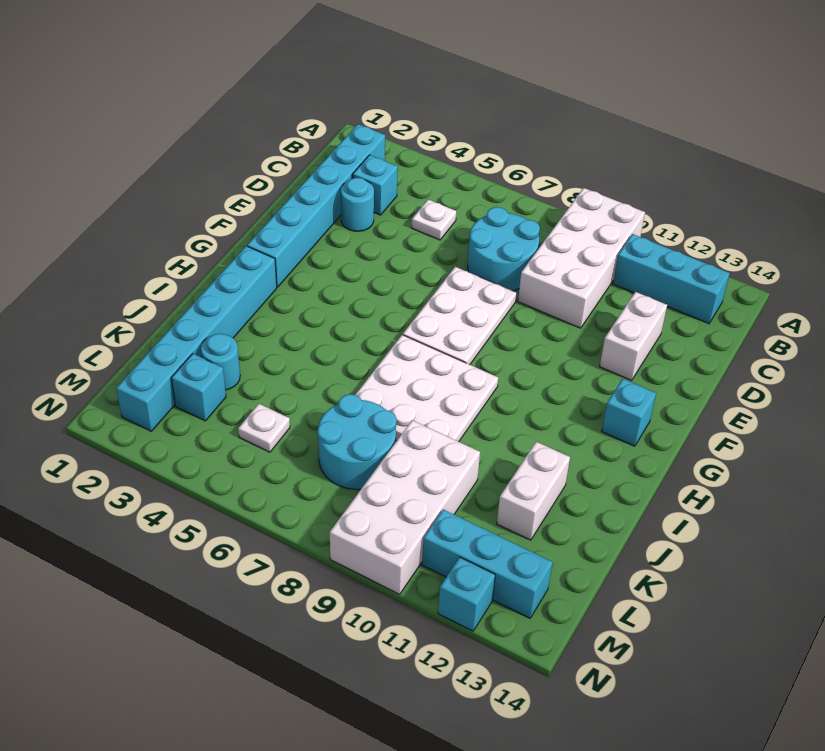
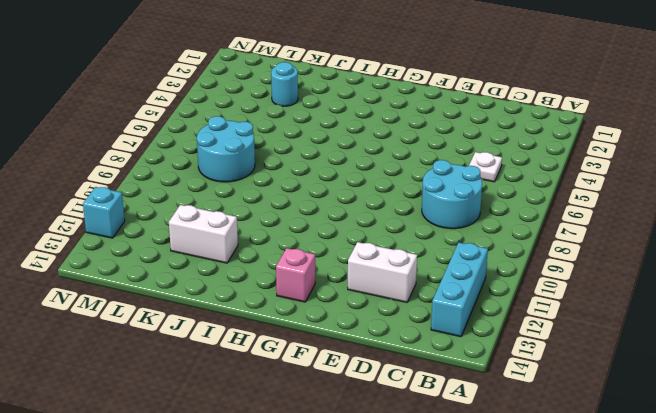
pink 1x1 brick [276,248,315,302] -> cyan 1x1 brick [602,379,656,446]
none -> white 2x4 brick [518,188,645,328]
none -> cyan 1x6 brick [247,124,385,287]
none -> cyan 1x1 brick [353,155,398,215]

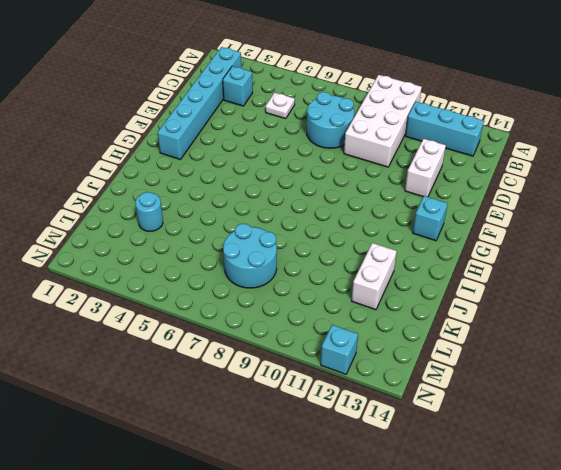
none -> cyan 1x1 round brick [341,178,374,231]
none -> white 2x3 plate [403,267,517,365]
none -> cyan 1x6 brick [116,246,277,431]

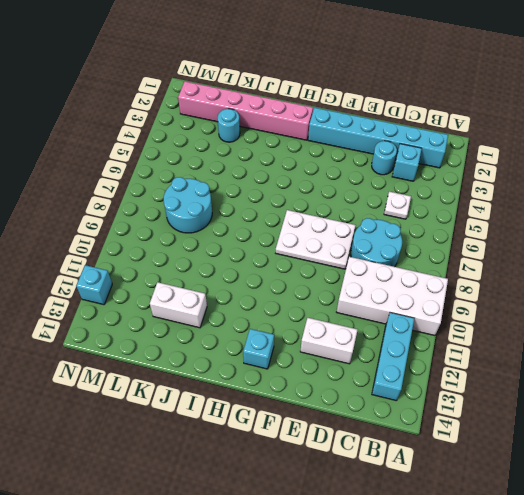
pink 1x6 brick [178,81,313,140] -> cyan 1x6 brick [116,246,277,431]
none -> white 3x3 plate [355,335,498,442]
none -> white 2x4 brick [330,420,480,594]
none -> cyan 1x1 brick [171,354,226,421]

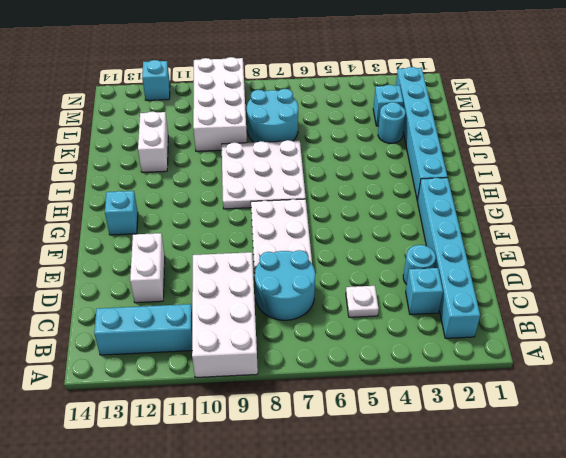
none -> white 1x1 plate [238,404,290,452]
none -> cyan 1x3 brick [422,510,553,618]

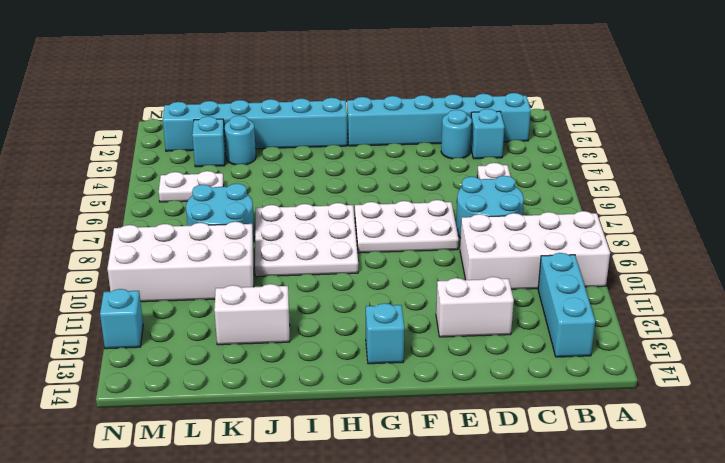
white 1x2 plate [159,171,224,202] -> white 1x1 plate [238,404,290,452]
none -> cyan 1x3 brick [422,510,553,618]

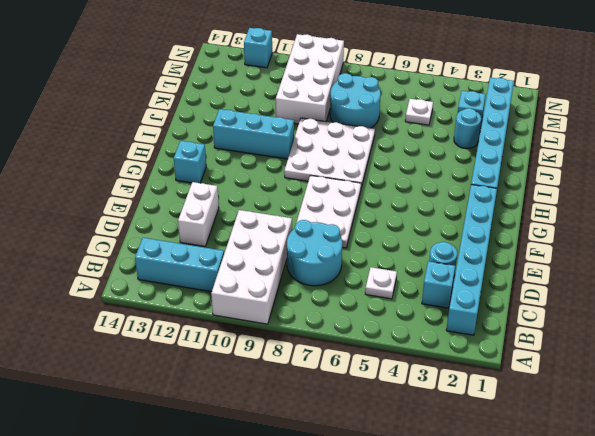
cyan 1x3 brick [213,109,294,159] -> cyan 1x3 brick moved to [422,510,553,618]
none -> white 1x2 brick [497,442,570,540]

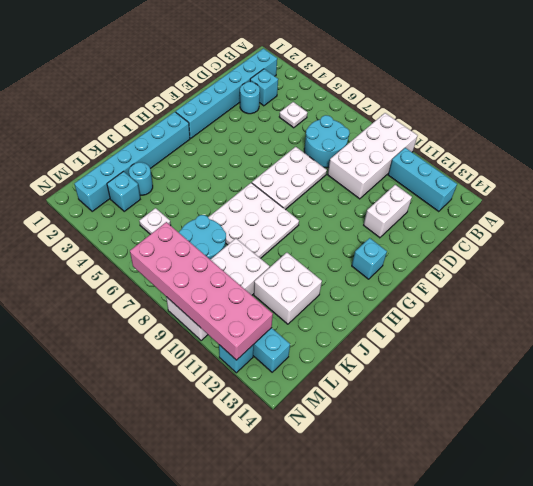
white 2x2 brick [254,253,322,324] -> white 1x2 brick [497,442,570,540]
pink 2x6 brick [130,222,273,360] -> none

